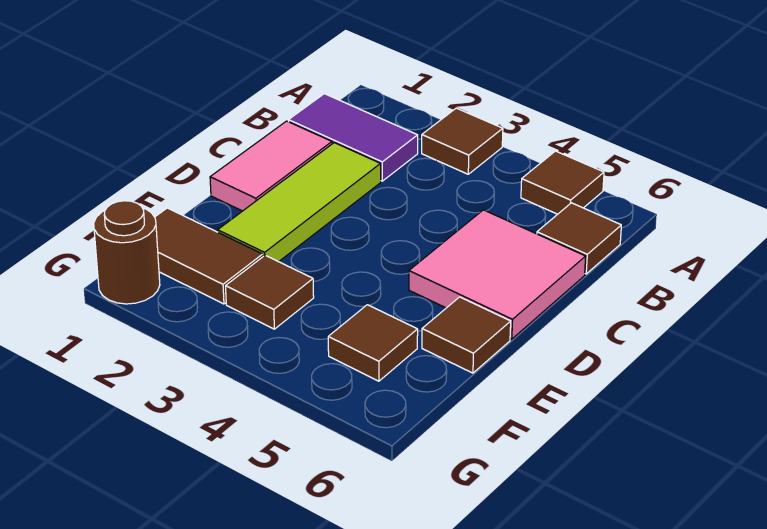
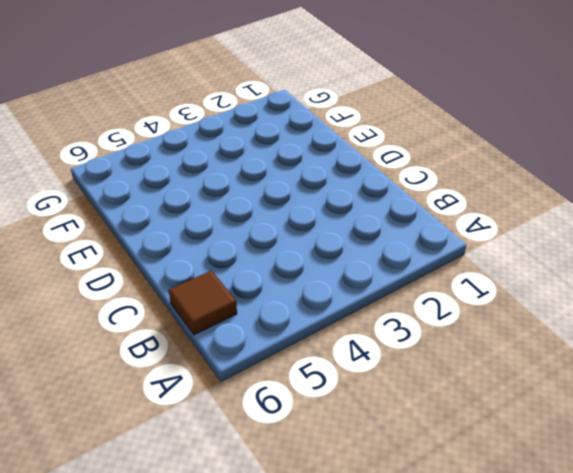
none -> brown 1x1 tile [422,108,503,174]
none -> brown 1x1 tile [521,151,604,214]
none -> purple 1x2 tile [288,94,418,181]

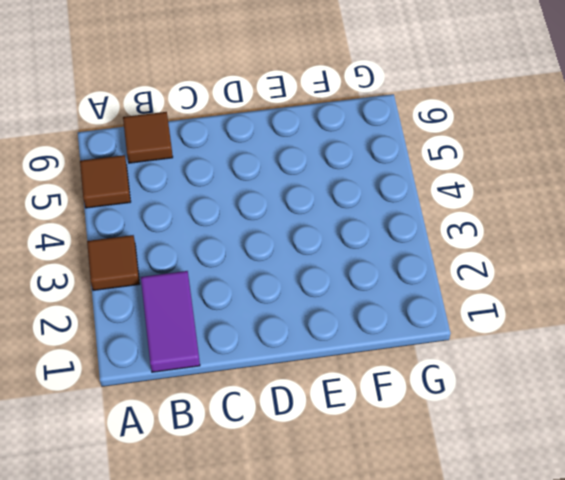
none -> pink 1x2 tile [210,121,332,211]
none -> lime 1x3 tile [218,143,381,262]
none -> pink 2x2 tile [409,210,586,339]

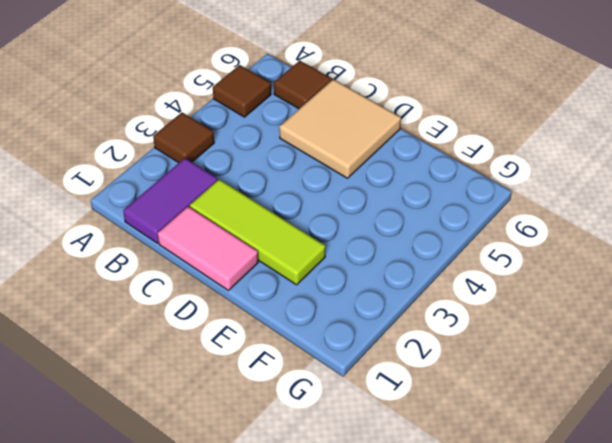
tan 2x2 tile [279,79,401,178] -> pink 2x2 tile [409,210,586,339]
none -> brown 1x1 tile [422,297,511,373]
none -> brown 1x2 tile [155,208,263,304]
none -> brown 1x1 tile [226,255,314,329]

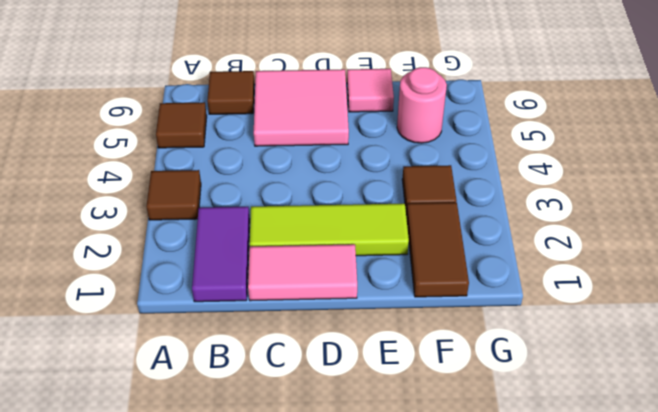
pink 1x1 tile [347,69,394,112] -> brown 1x1 tile [422,297,511,373]
pink 1x1 round brick [397,67,447,143] -> brown 1x1 tile [328,305,418,381]
none -> brown 1x1 round brick [94,201,160,304]

